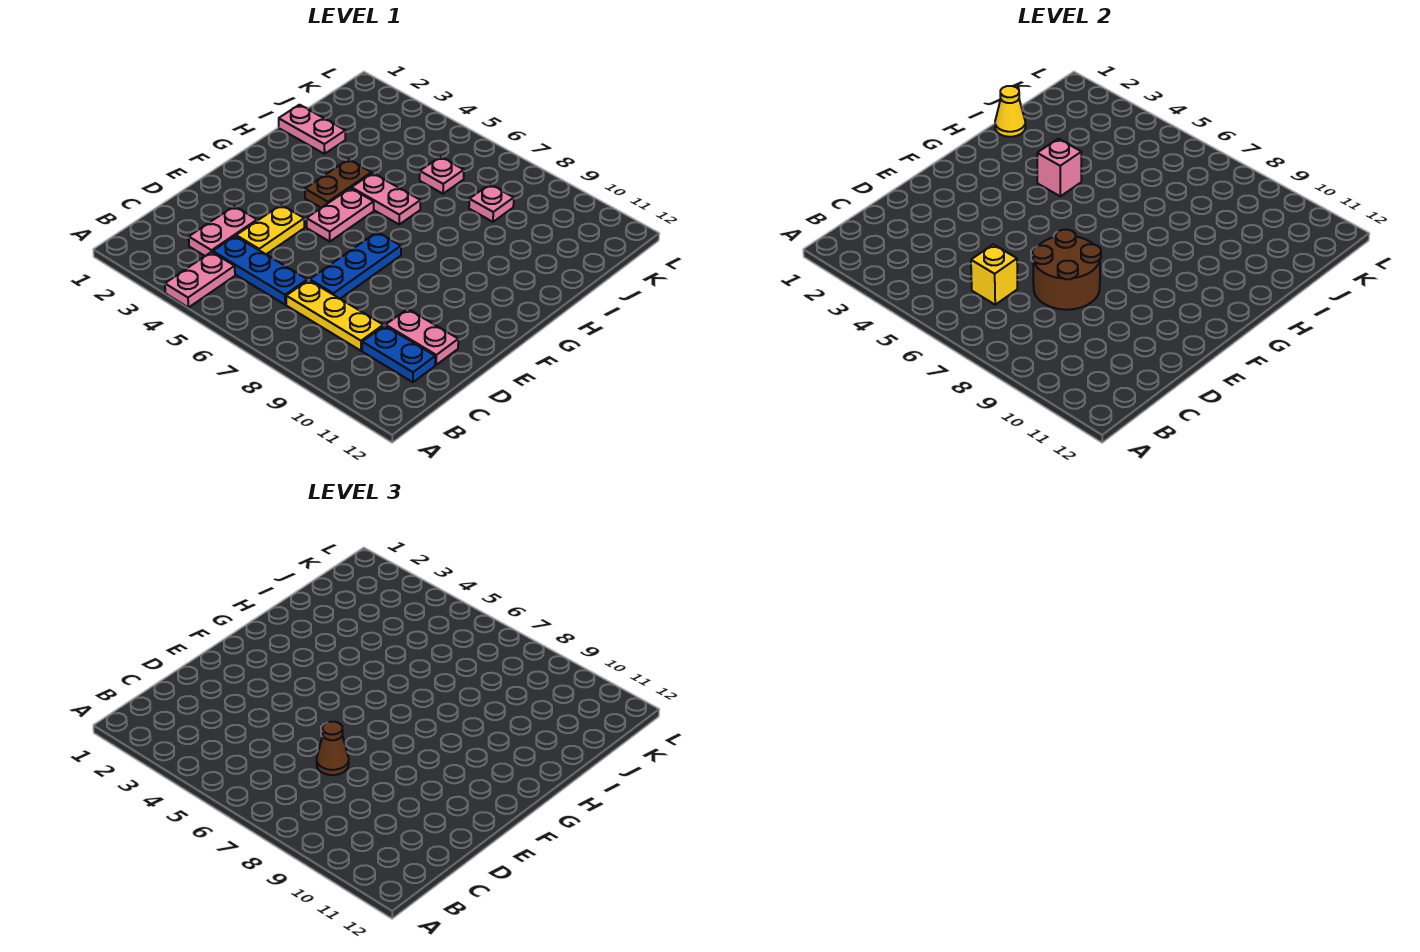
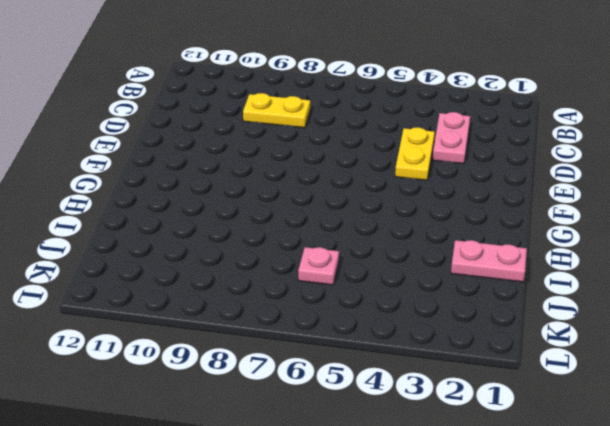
yellow 1x2 plate [243,93,310,128] -> yellow 1x3 plate [286,280,383,351]
none -> pink 1x2 plate [165,252,235,307]
none -> blue 1x3 plate [213,236,307,305]
none -> blue 1x2 plate [362,325,435,382]

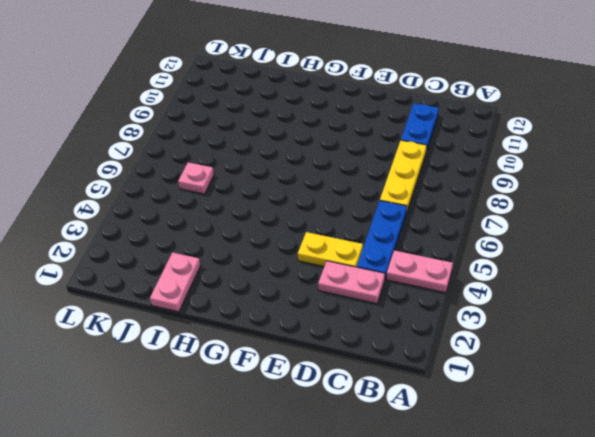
none -> blue 1x3 plate [310,232,401,299]
none -> pink 1x2 plate [386,309,458,365]
none -> pink 1x2 plate [306,188,374,241]

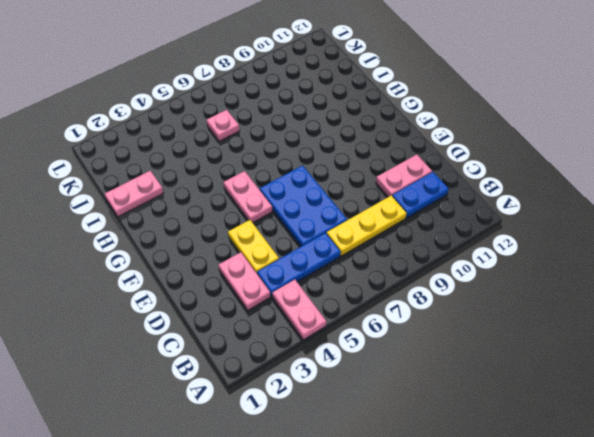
blue 2x3 plate [260,166,347,246] -> blue 1x3 plate [310,232,401,299]
none -> brown 1x2 plate [305,159,371,208]
none -> pink 1x2 plate [352,173,420,224]
none -> pink 1x1 plate [469,184,514,222]

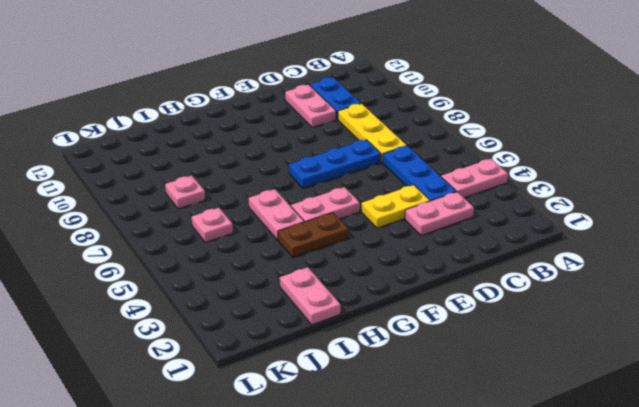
none -> yellow 1x1 brick [971,244,1017,305]
none -> brown 2x2 round brick [1032,230,1101,310]
none -> pink 1x1 brick [1037,139,1081,196]

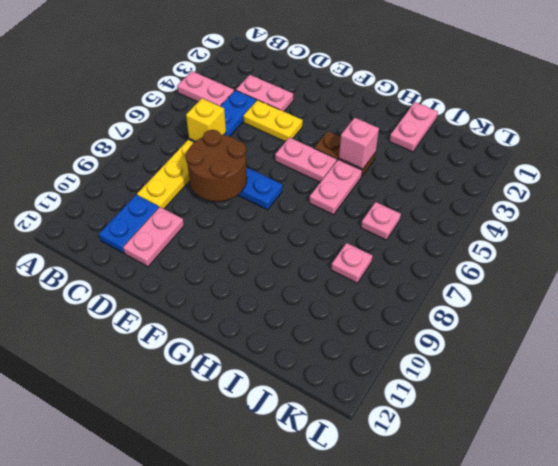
none -> yellow 1x1 cone [995,86,1025,137]
none -> brown 1x1 cone [317,722,349,775]

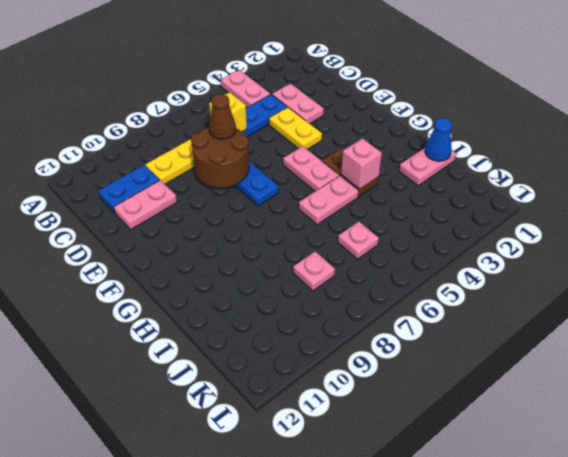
blue 1x1 cone [425,118,452,161] -> yellow 1x1 cone [995,86,1025,137]

